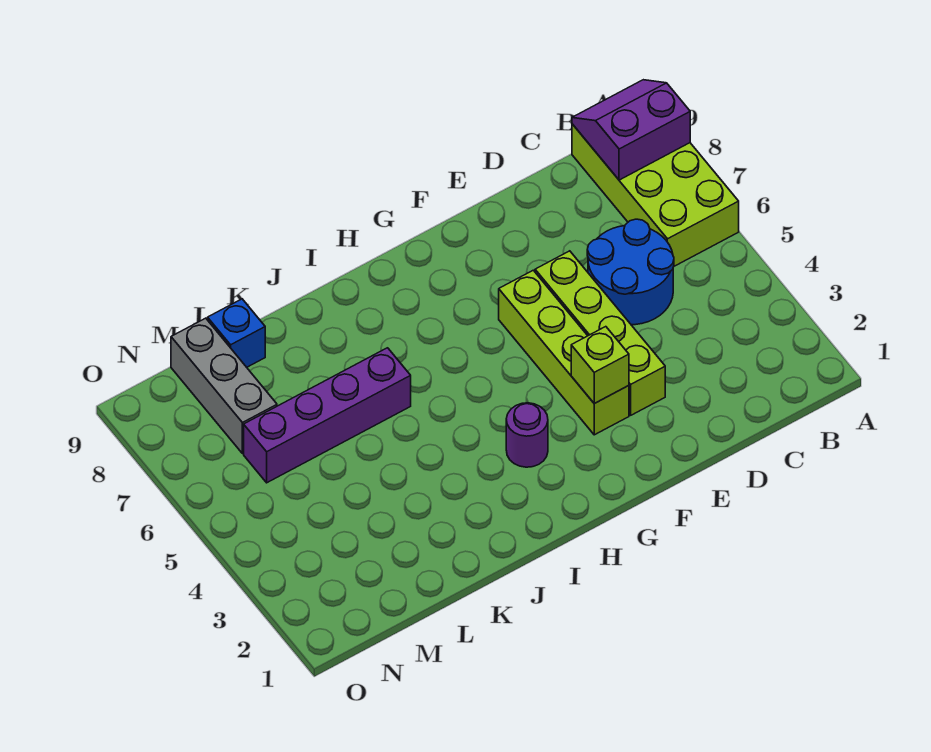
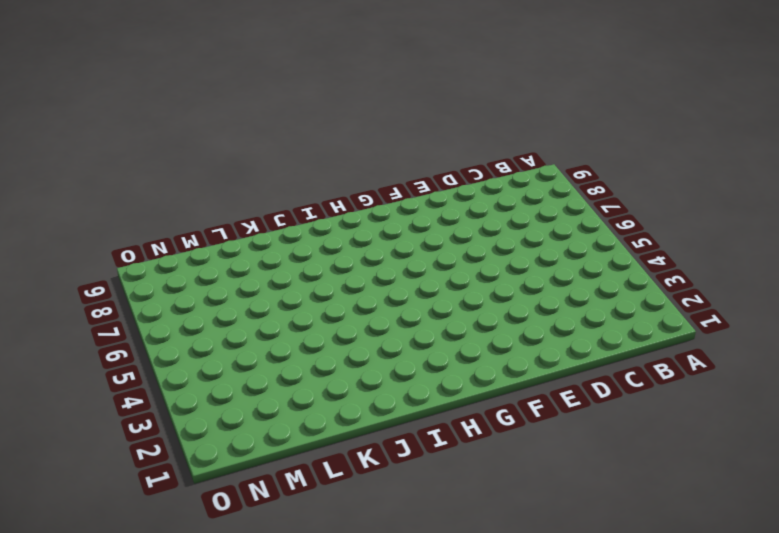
none -> lime 2x4 brick [572,124,739,266]
none -> blue 2x2 round brick [587,219,674,325]

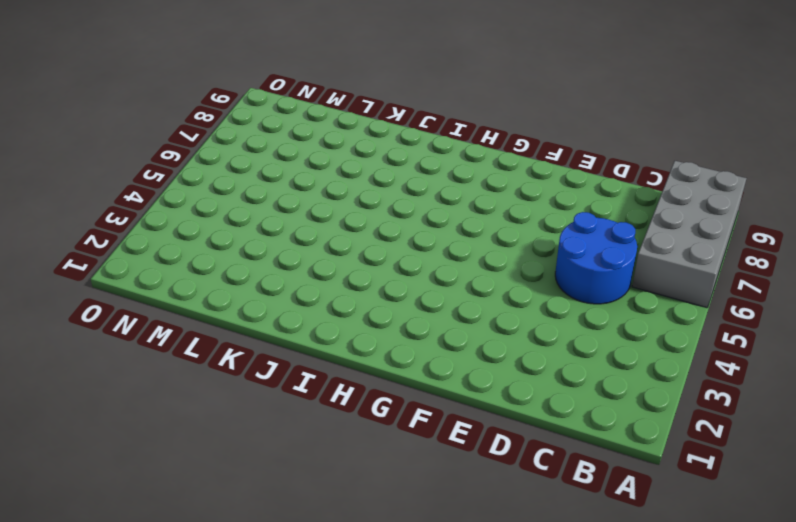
grey 2x4 brick [632,161,747,308] -> lime 2x4 brick [572,124,739,266]
none -> lime 1x4 brick [535,251,665,415]
none -> lime 1x4 brick [499,270,629,435]

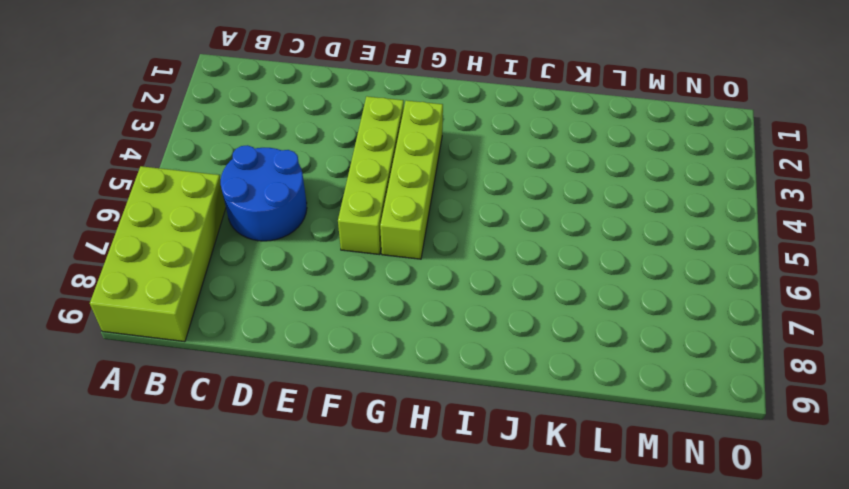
lime 1x4 brick [380,100,443,259] -> lime 1x4 brick moved to [535,251,665,415]
none -> purple 1x1 round brick [506,403,548,467]
none -> purple 1x4 brick [244,348,411,483]

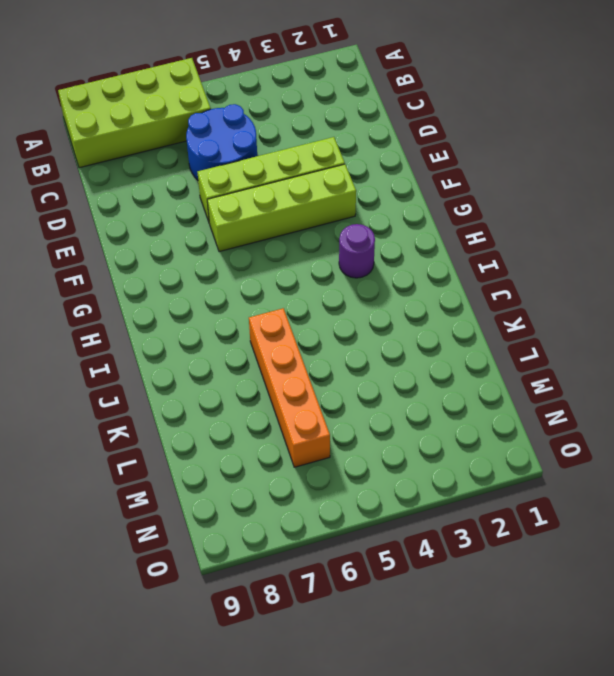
orange 1x4 brick [249,308,330,467] -> purple 1x4 brick [244,348,411,483]
none -> blue 1x1 brick [208,299,265,367]
none -> grey 1x3 brick [171,318,277,454]

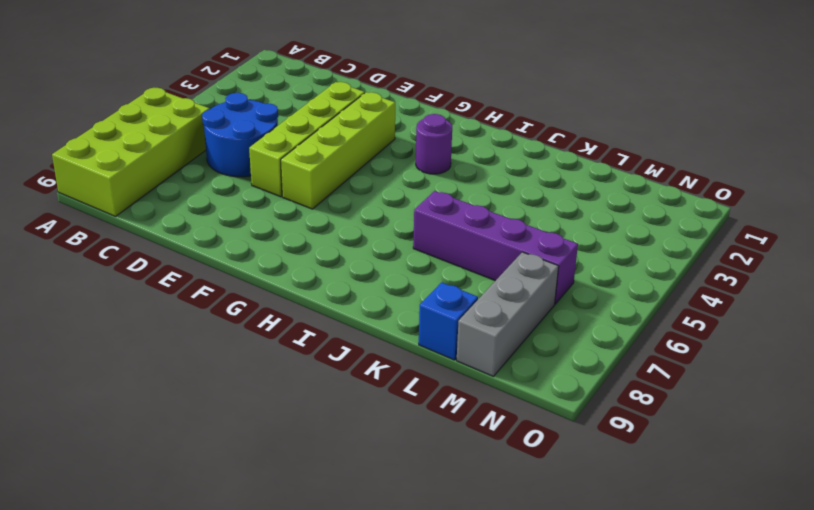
none -> purple 2x2 slope [572,80,690,180]
none -> lime 1x1 brick [571,327,629,403]

